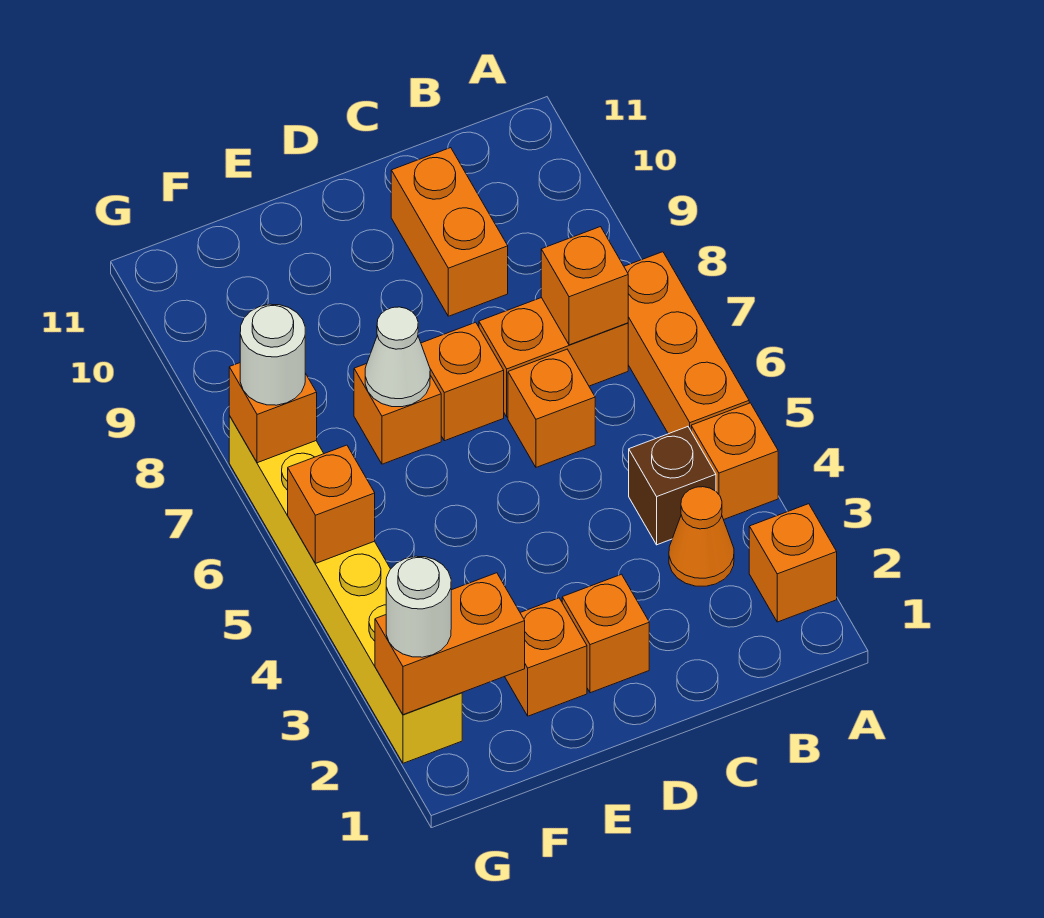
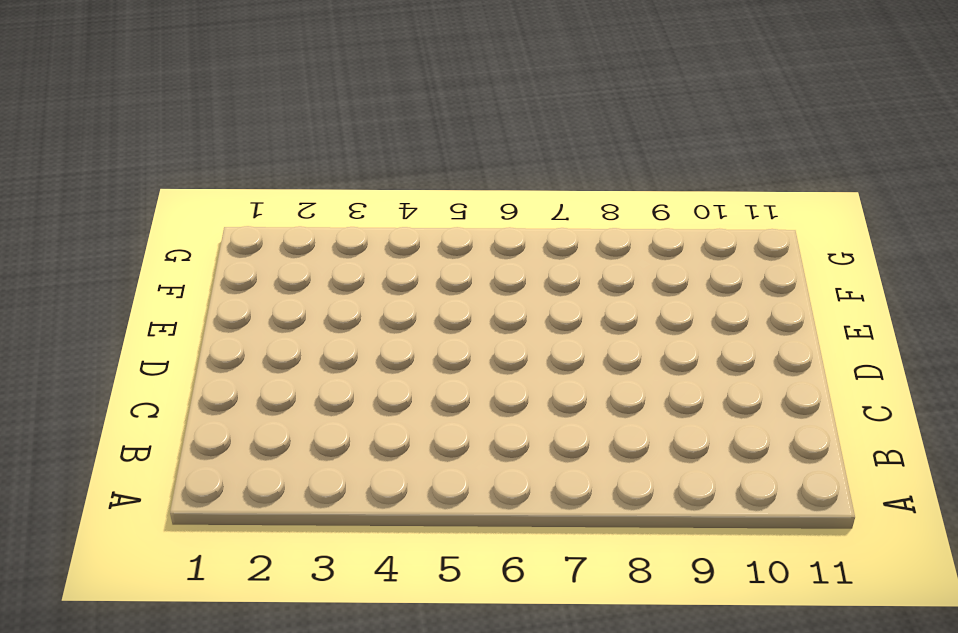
none -> orange 1x1 brick [749,504,837,622]
none -> orange 1x1 brick [691,403,778,520]
none -> orange 1x3 brick [624,252,749,434]

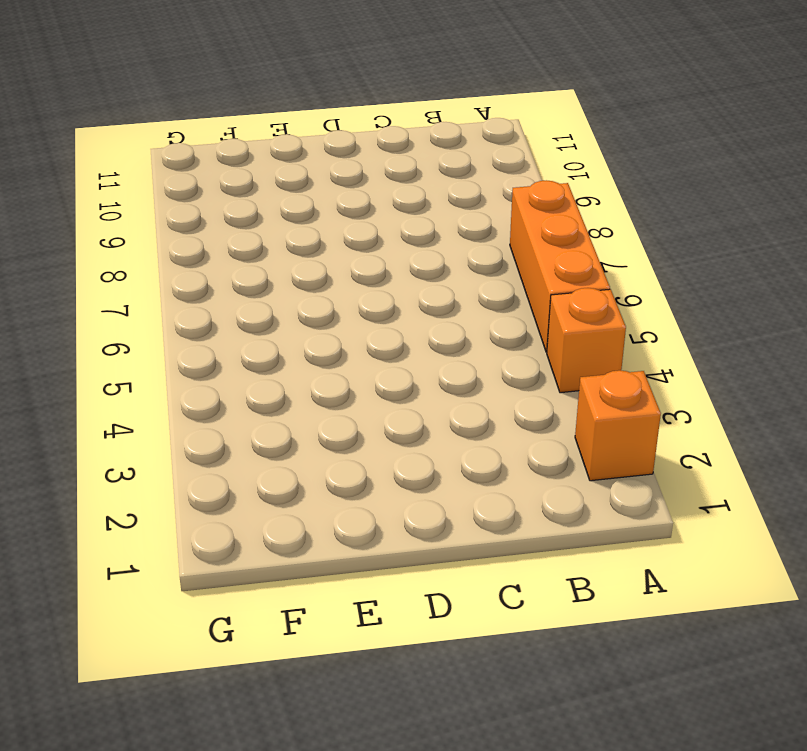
none -> orange 1x1 cone [669,487,734,586]
none -> brown 1x1 brick [629,427,716,545]
none -> orange 1x2 brick [479,298,628,417]

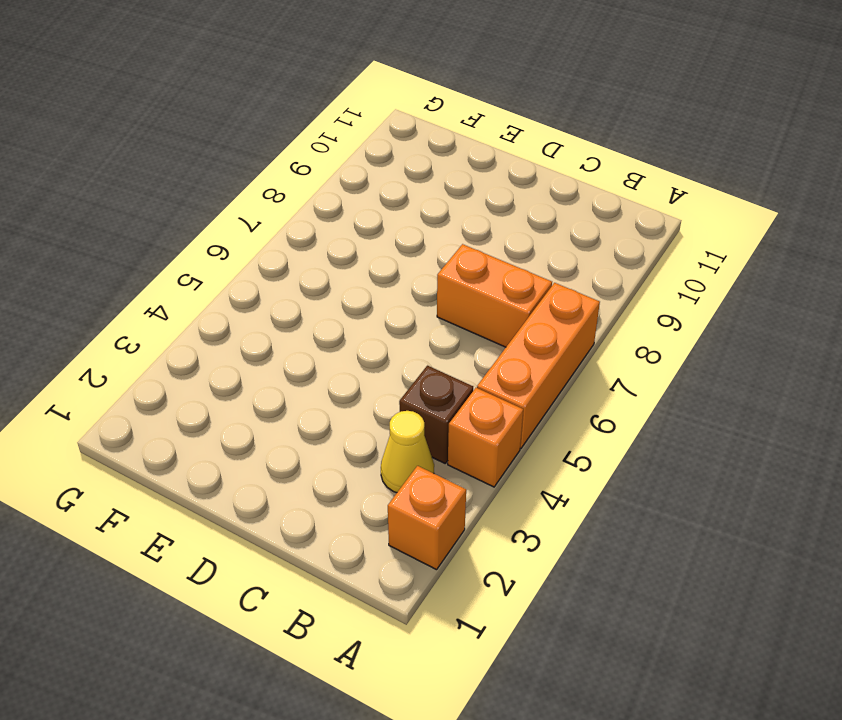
yellow 1x1 cone [381,411,434,493] -> orange 1x1 cone [669,487,734,586]
none -> orange 1x1 brick [508,349,595,467]
none -> orange 1x2 brick [391,148,508,316]
none -> orange 1x1 brick [562,574,649,693]

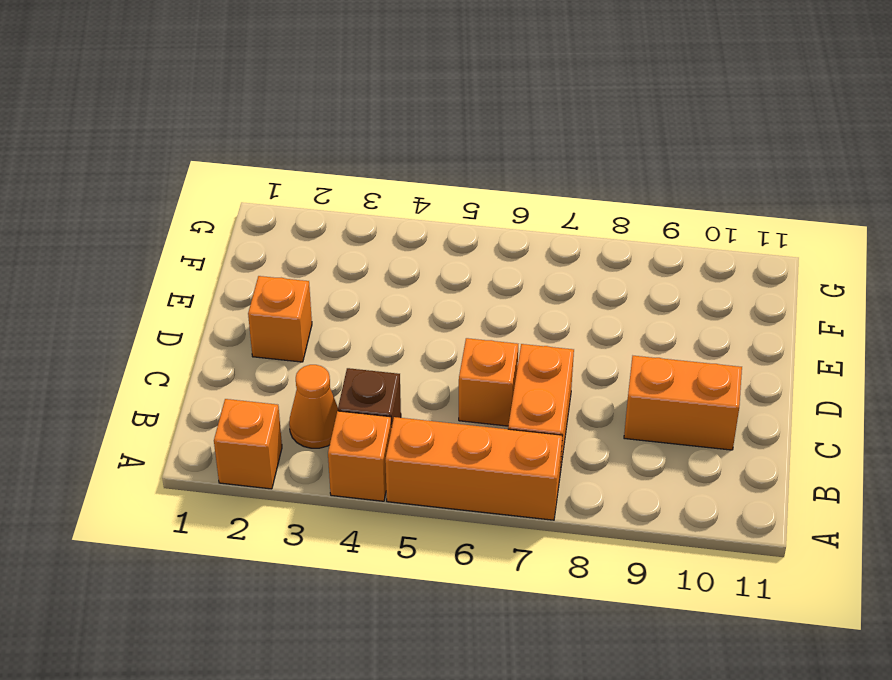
none -> orange 1x1 brick [421,322,504,441]
none -> orange 1x1 brick [505,598,587,716]
none -> orange 1x1 brick [354,364,441,464]

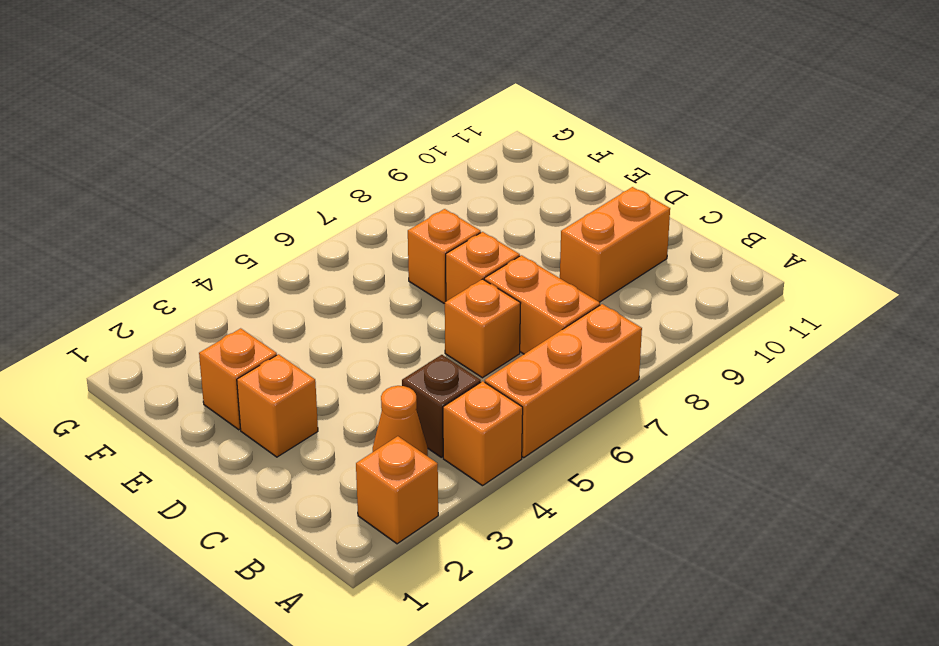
none -> yellow 1x6 brick [229,416,462,763]
none -> orange 1x1 brick [541,227,628,345]
none -> white 1x1 cone [365,307,430,407]

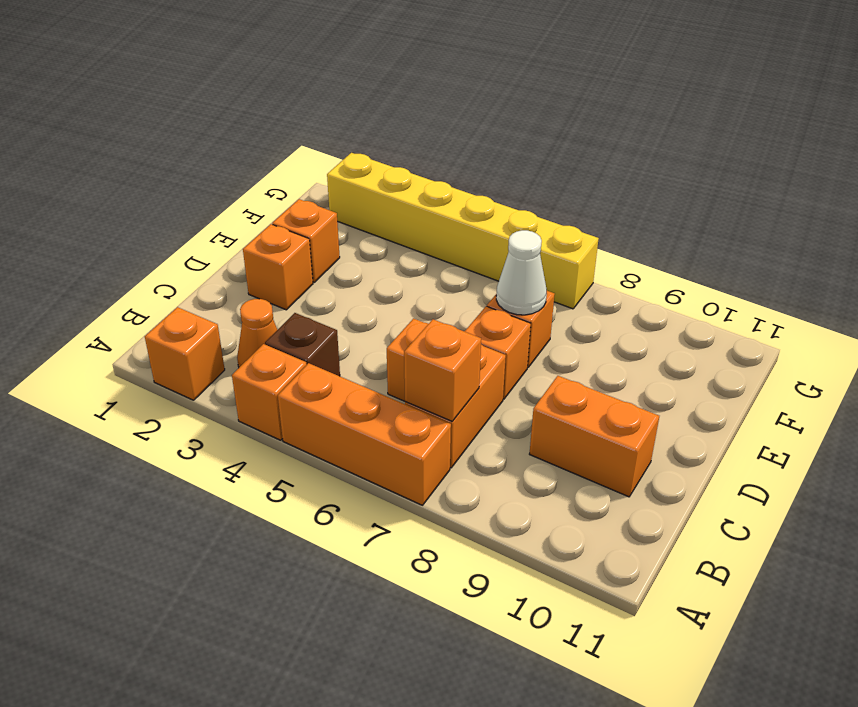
none -> orange 1x2 brick [375,573,525,715]
none -> orange 1x1 brick [288,445,375,563]
none -> orange 1x1 brick [229,363,317,463]

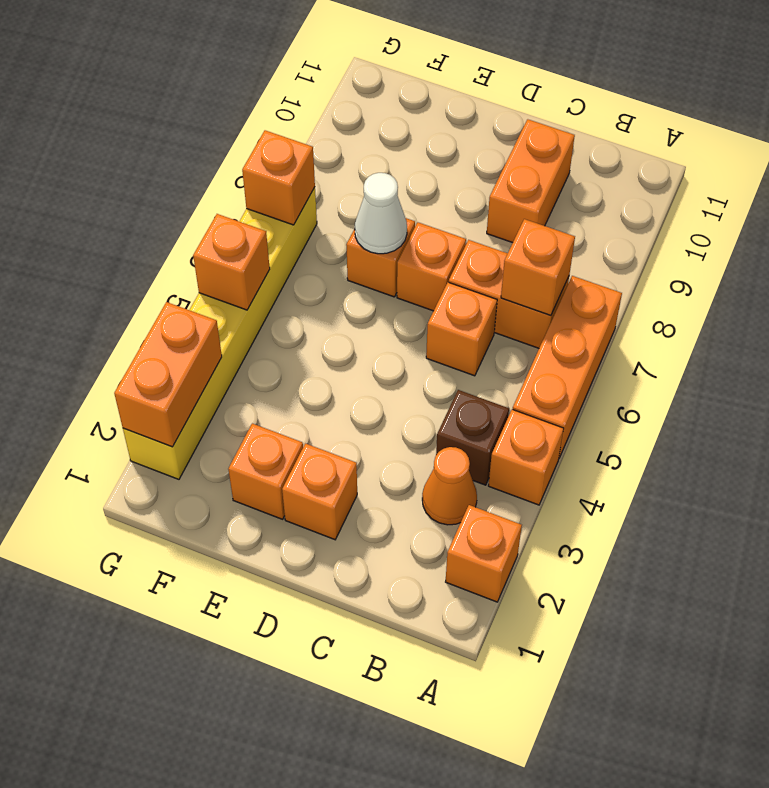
orange 1x2 brick [114,302,222,447] -> orange 1x2 brick turned to [375,573,525,715]
none -> white 1x1 round brick [386,556,451,657]
none -> white 1x1 round brick [240,304,305,405]

